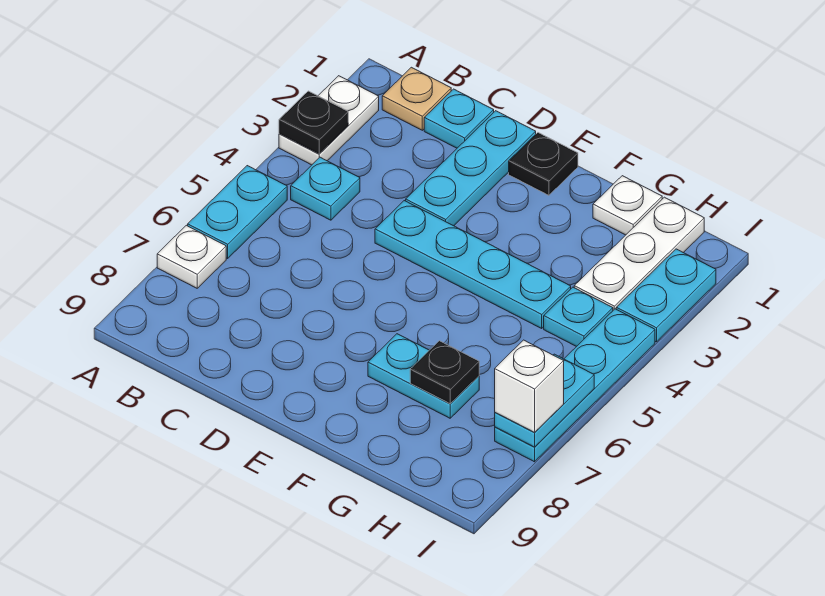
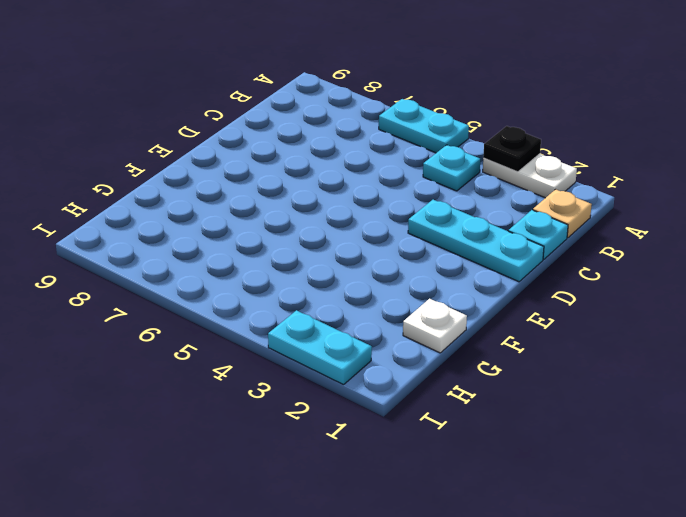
none -> white 1x1 plate [157,225,226,288]
none -> cyan 1x4 plate [375,201,571,328]
none -> black 1x1 plate [509,133,578,195]

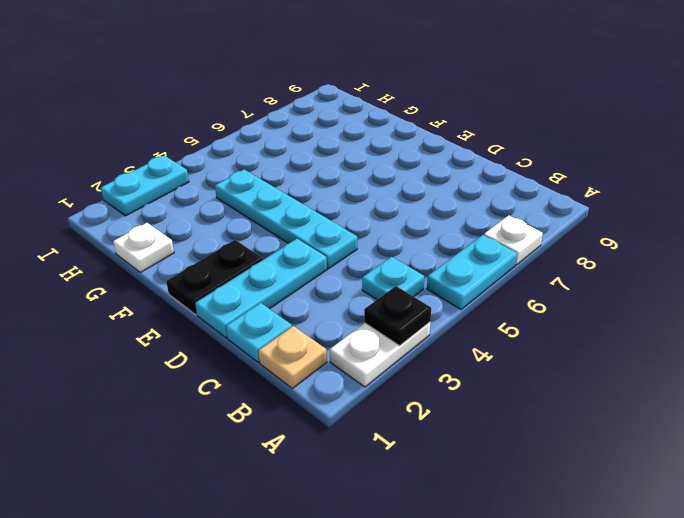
black 1x2 plate [166,240,263,315] -> black 1x1 plate [509,133,578,195]
none -> cyan 1x2 plate [368,334,479,418]
none -> white 1x3 plate [574,197,704,310]
none -> cyan 1x1 plate [544,287,613,347]

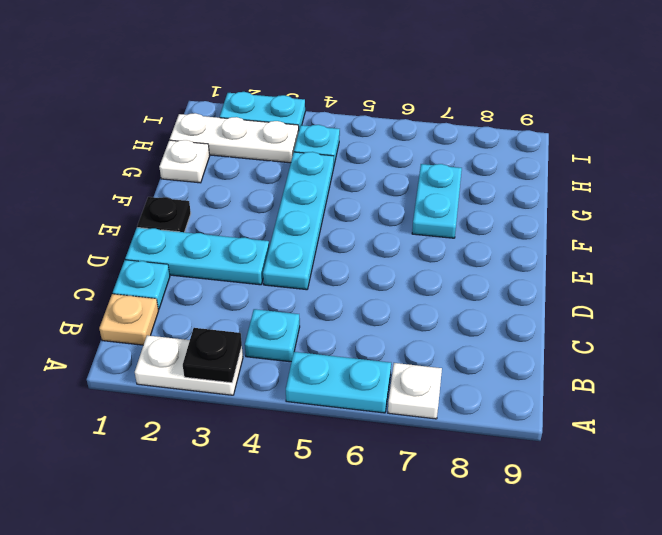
none -> cyan 1x4 plate [495,309,655,462]
none -> black 1x1 plate [410,341,479,404]
none -> cyan 1x2 plate [495,354,594,447]

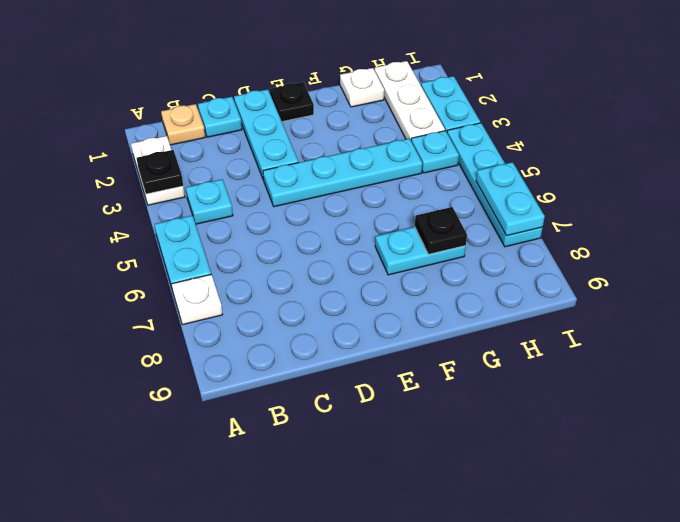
none -> white 1x1 brick [495,340,564,432]

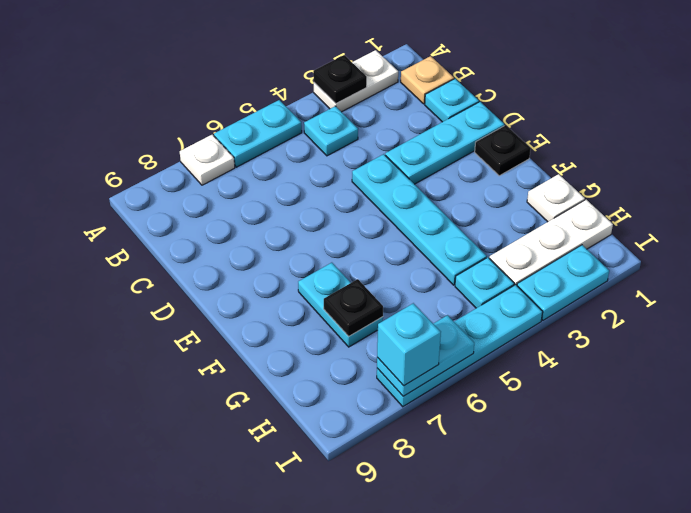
cyan 1x1 brick [377,303,441,386] -> white 1x1 brick [495,340,564,432]

